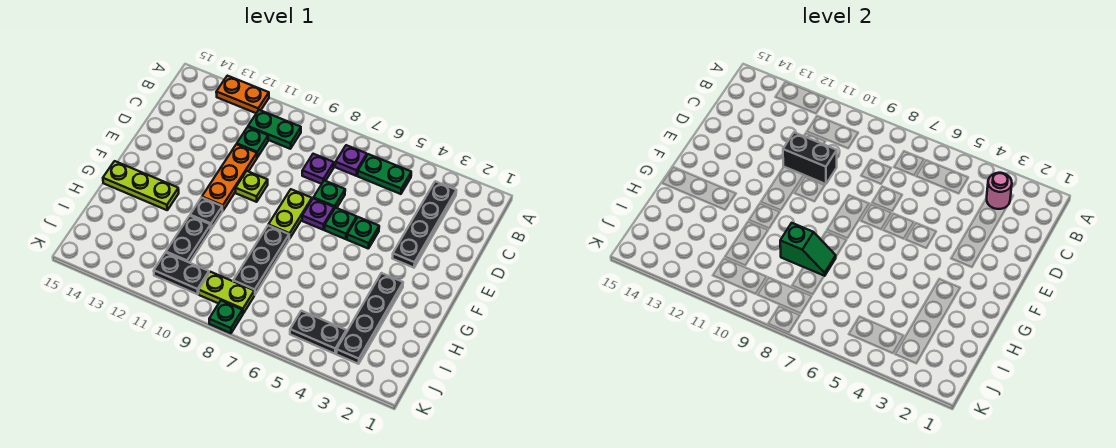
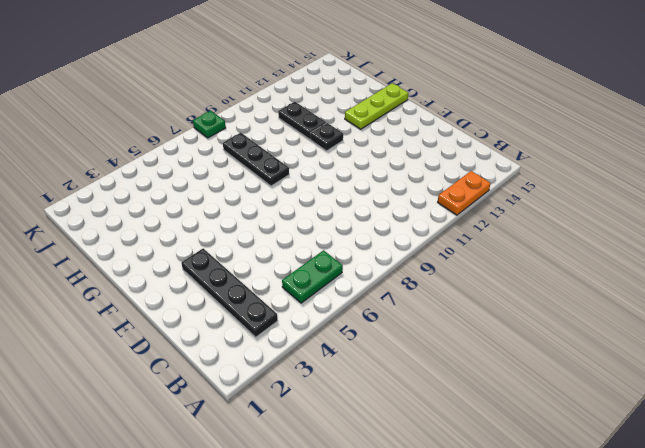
none -> purple 1x1 plate [335,145,367,176]
none -> green 1x2 plate [248,110,301,149]
none -> purple 1x1 plate [302,154,334,184]

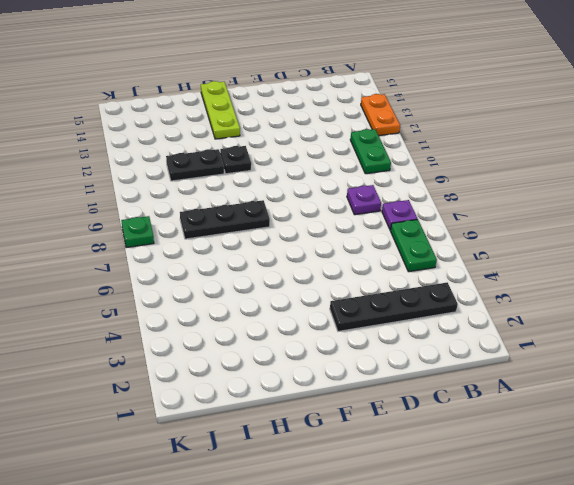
none -> green 1x1 plate [237,127,268,157]
none -> green 1x1 plate [314,180,345,209]
none -> orange 1x3 plate [202,144,257,210]

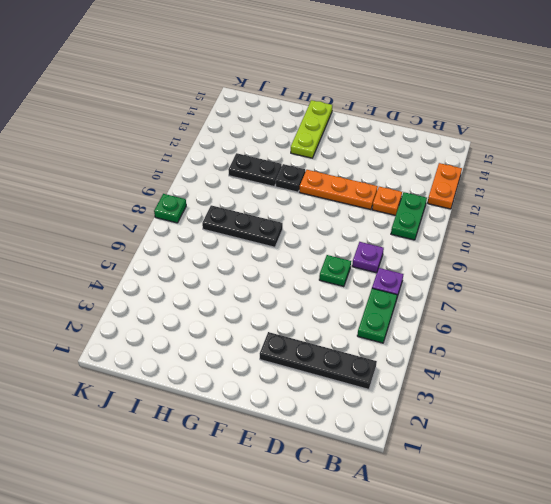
orange 1x1 plate [372,187,402,215] -> green 1x1 plate [237,127,268,157]
none -> green 1x1 plate [347,217,379,249]
none -> green 1x1 plate [325,208,357,239]
none -> purple 1x1 plate [302,198,334,230]

